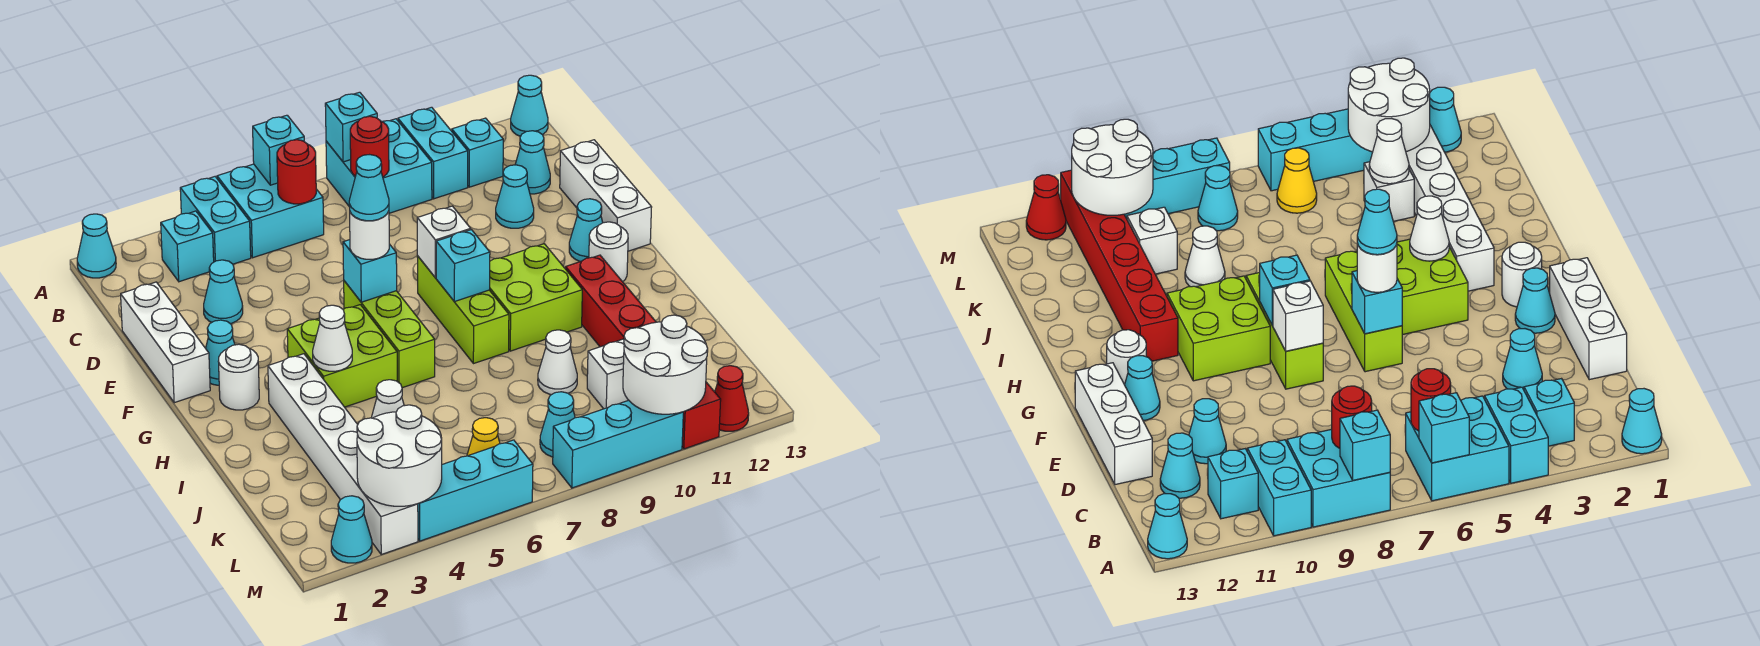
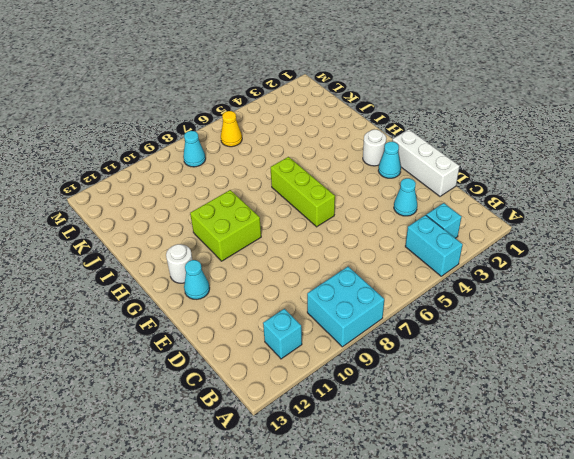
none -> cyan 1x1 cone [77,214,116,278]
none -> cyan 2x2 brick [217,164,324,258]
none -> cyan 1x2 brick [398,107,468,199]
none -> cyan 1x1 cone [511,75,548,136]

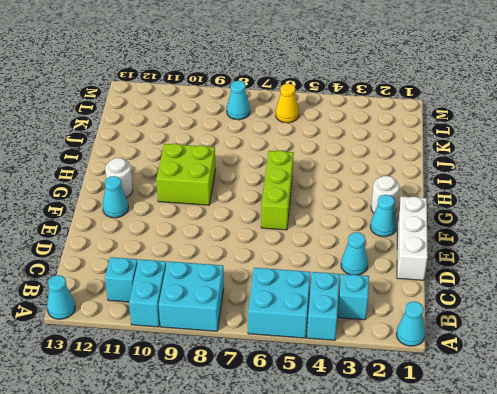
none -> cyan 1x1 cone [515,131,550,194]
none -> cyan 1x1 cone [496,165,534,228]
none -> white 1x3 brick [560,140,652,251]
none -> lime 1x3 brick [417,256,509,364]

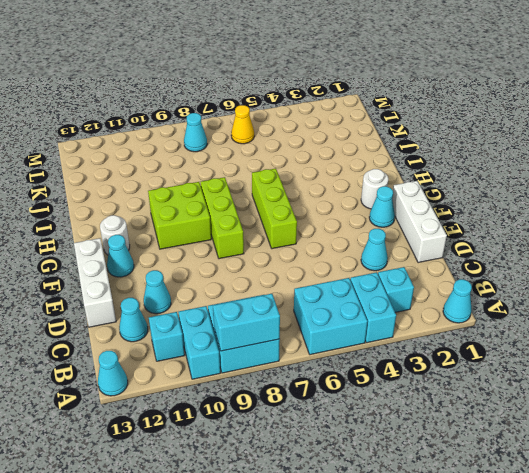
cyan 1x2 brick [213,294,280,351] -> cyan 1x1 brick [325,92,377,162]
none -> lime 2x2 brick [287,305,397,407]
none -> white 1x6 brick [268,354,418,554]
none -> red 1x6 brick [565,255,721,449]
none -> white 1x1 cone [538,330,577,395]

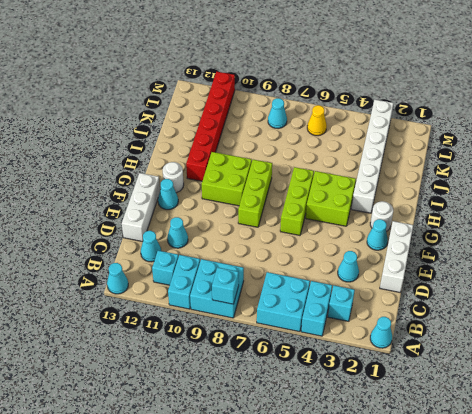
none -> white 1x1 cone [538,330,577,395]
none -> white 1x1 brick [1364,162,1414,221]
none -> white 1x1 brick [587,339,628,409]
none -> cyan 1x1 cone [331,496,372,563]

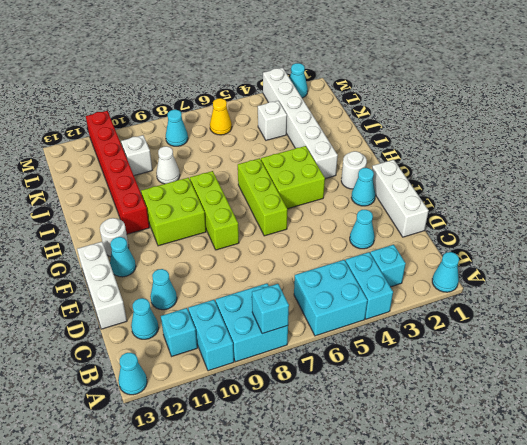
none -> cyan 1x3 brick [418,440,533,541]
none -> cyan 1x3 brick [553,400,683,488]
none -> red 1x1 cone [715,366,749,431]
none -> cyan 1x1 brick [253,115,304,185]

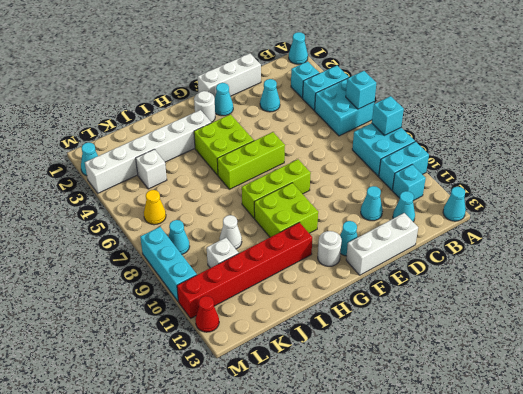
none -> cyan 1x3 brick [418,440,533,541]
none -> red 1x1 round brick [277,140,316,204]
none -> red 1x1 round brick [350,116,389,177]
none -> cyan 1x1 brick [343,240,397,302]

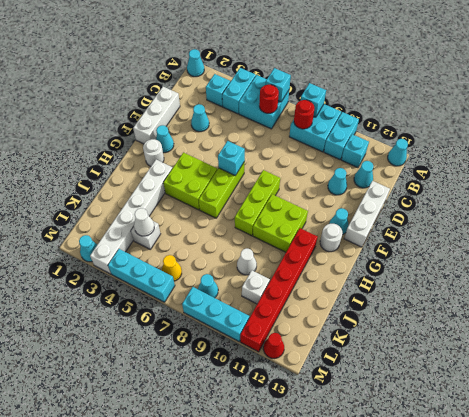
none -> white 1x1 brick [417,206,471,278]
none -> cyan 1x1 brick [436,230,490,302]
none -> white 1x1 cone [313,305,352,371]
none -> white 2x2 round brick [357,405,442,506]

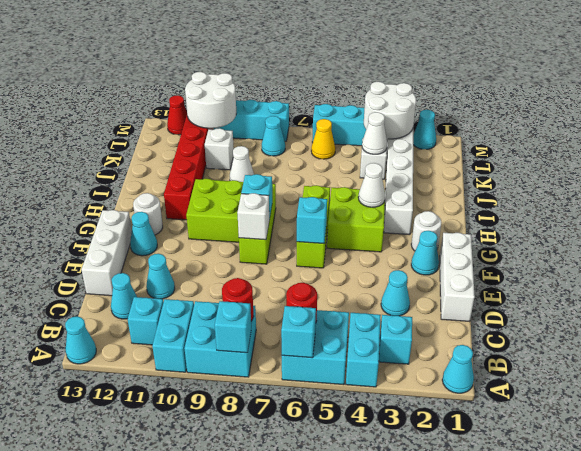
none -> white 1x1 round brick [350,211,389,259]
none -> cyan 1x1 cone [349,155,389,221]

